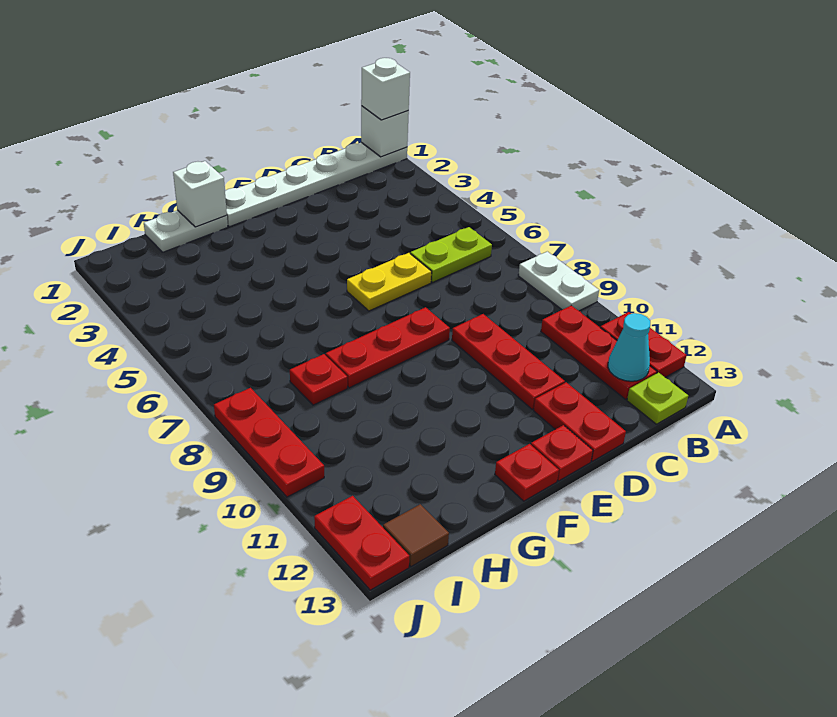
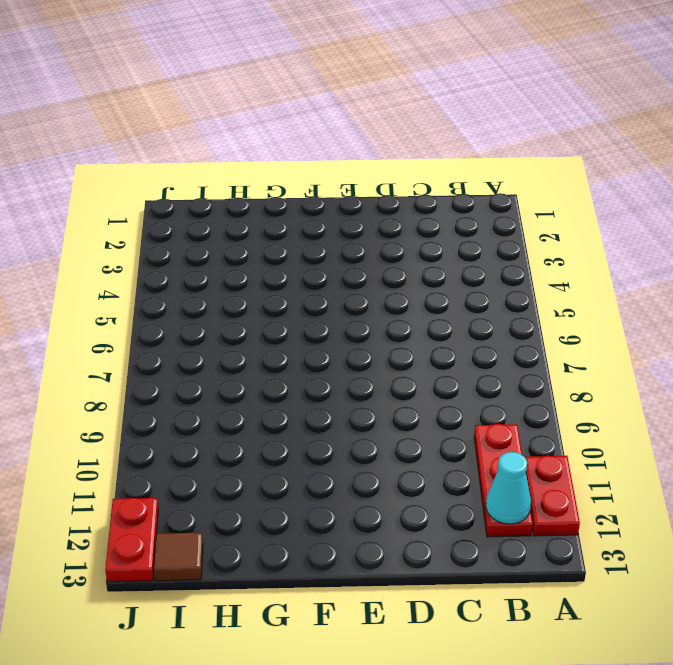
none -> white 1x6 plate [225,142,407,227]
none -> white 1x2 plate [518,251,599,311]
none -> lime 1x2 plate [410,227,492,282]

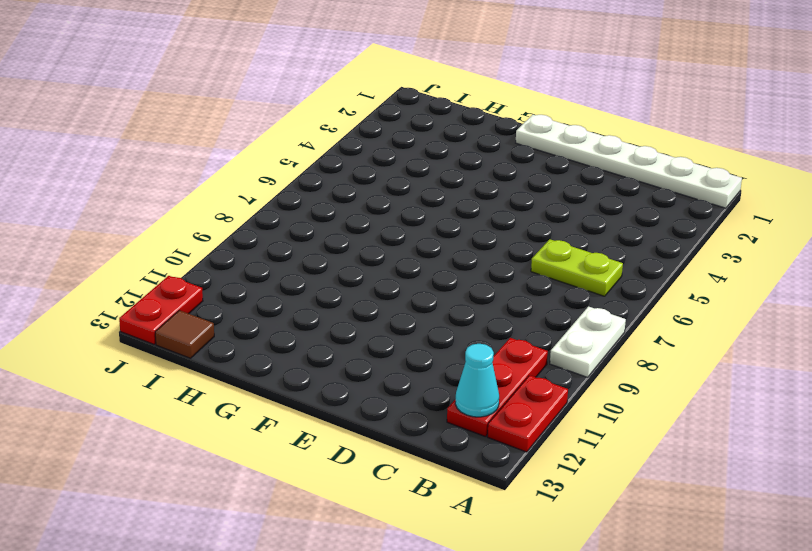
none -> lime 1x1 plate [627,372,688,424]
none -> yellow 1x2 plate [347,253,432,311]
none -> red 1x3 plate [452,314,565,409]

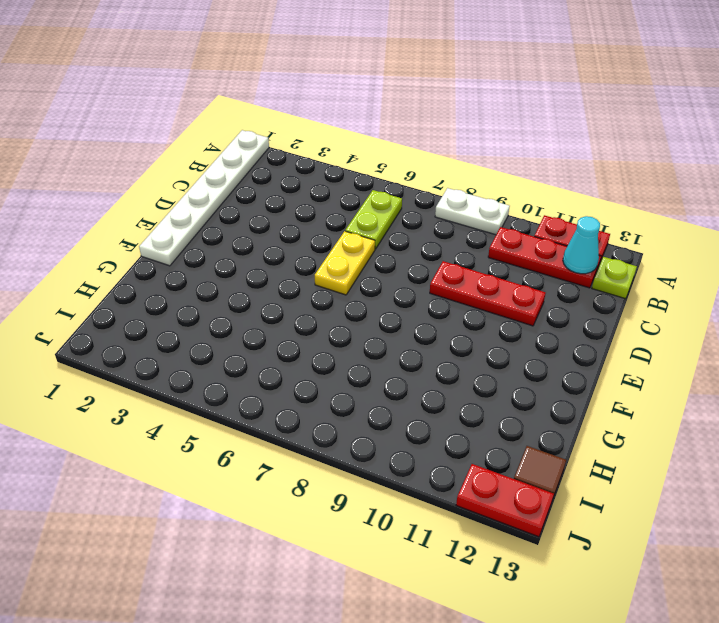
none -> red 1x2 plate [534,382,626,461]
none -> red 1x3 plate [326,307,450,388]
none -> red 1x1 plate [531,425,593,481]

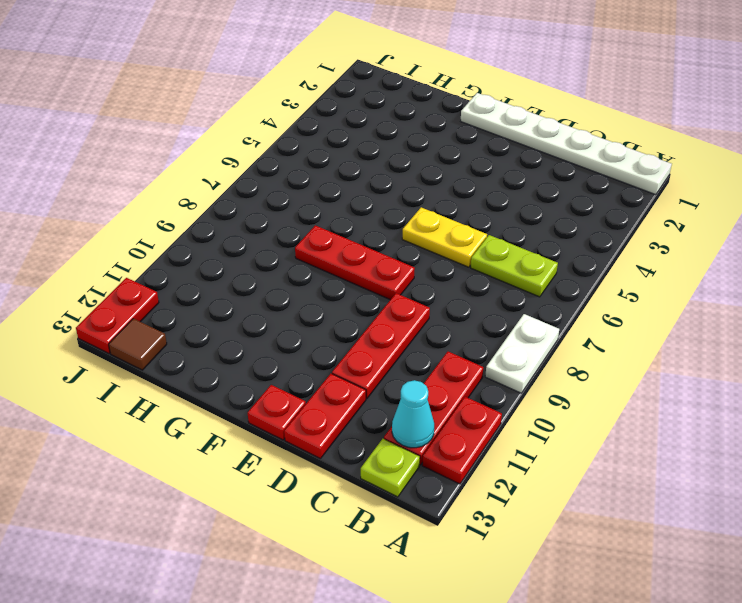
none -> red 1x1 plate [495,444,559,501]
none -> white 1x2 plate [144,210,228,252]
none -> red 1x1 plate [290,354,347,405]

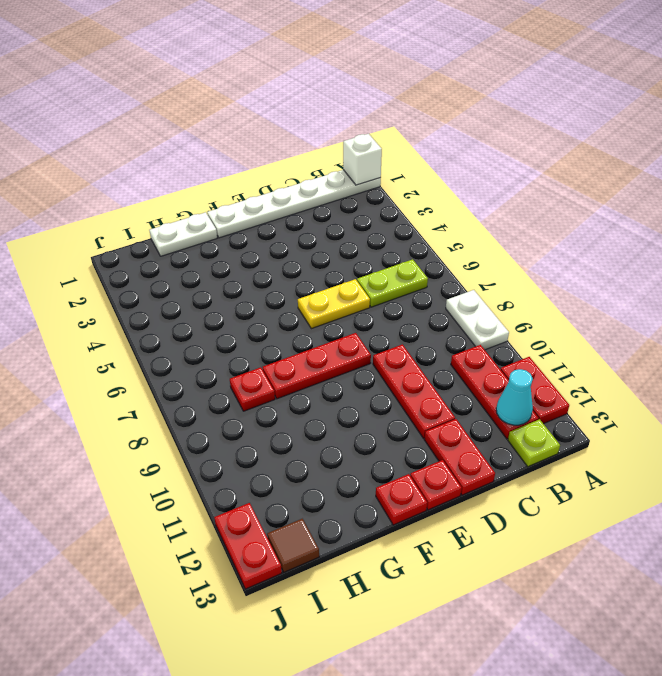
none -> red 1x3 plate [214,388,324,497]
none -> white 1x1 brick [173,161,227,227]
none -> white 1x1 brick [361,58,410,120]

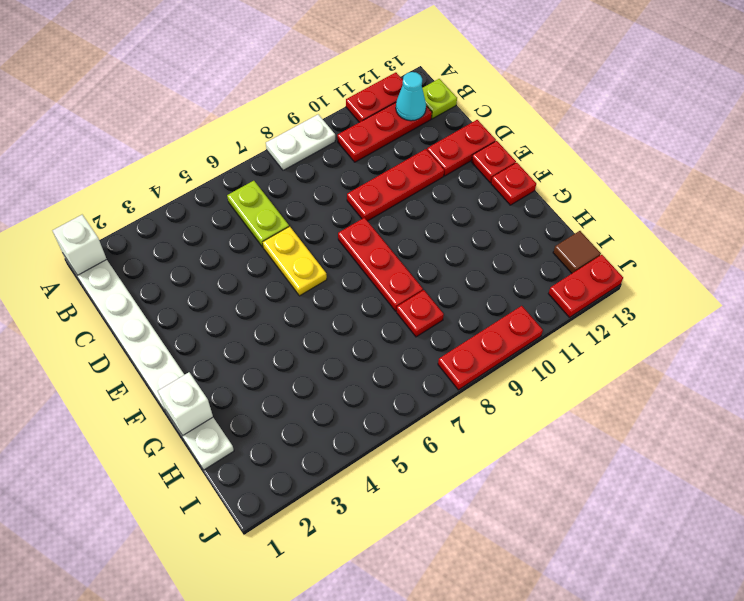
none -> white 1x1 brick [361,58,410,120]

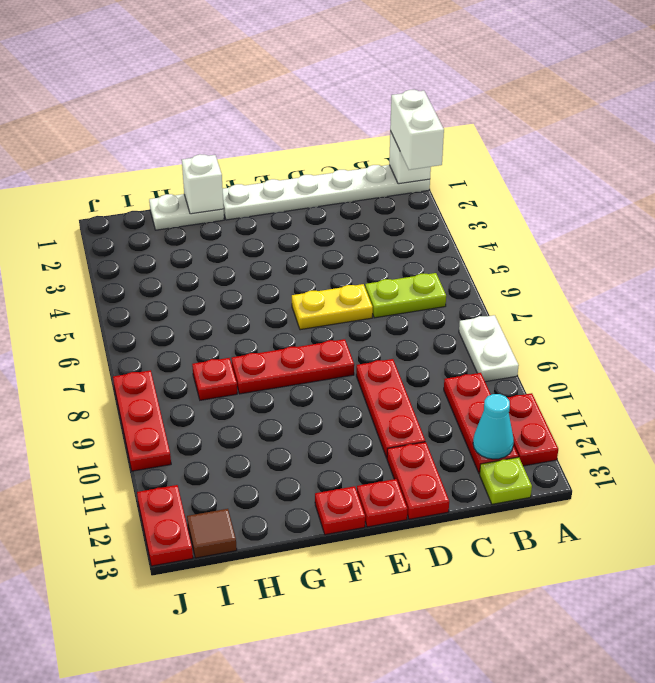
white 1x2 brick [390,90,444,170] -> white 1x1 brick [361,58,410,120]

